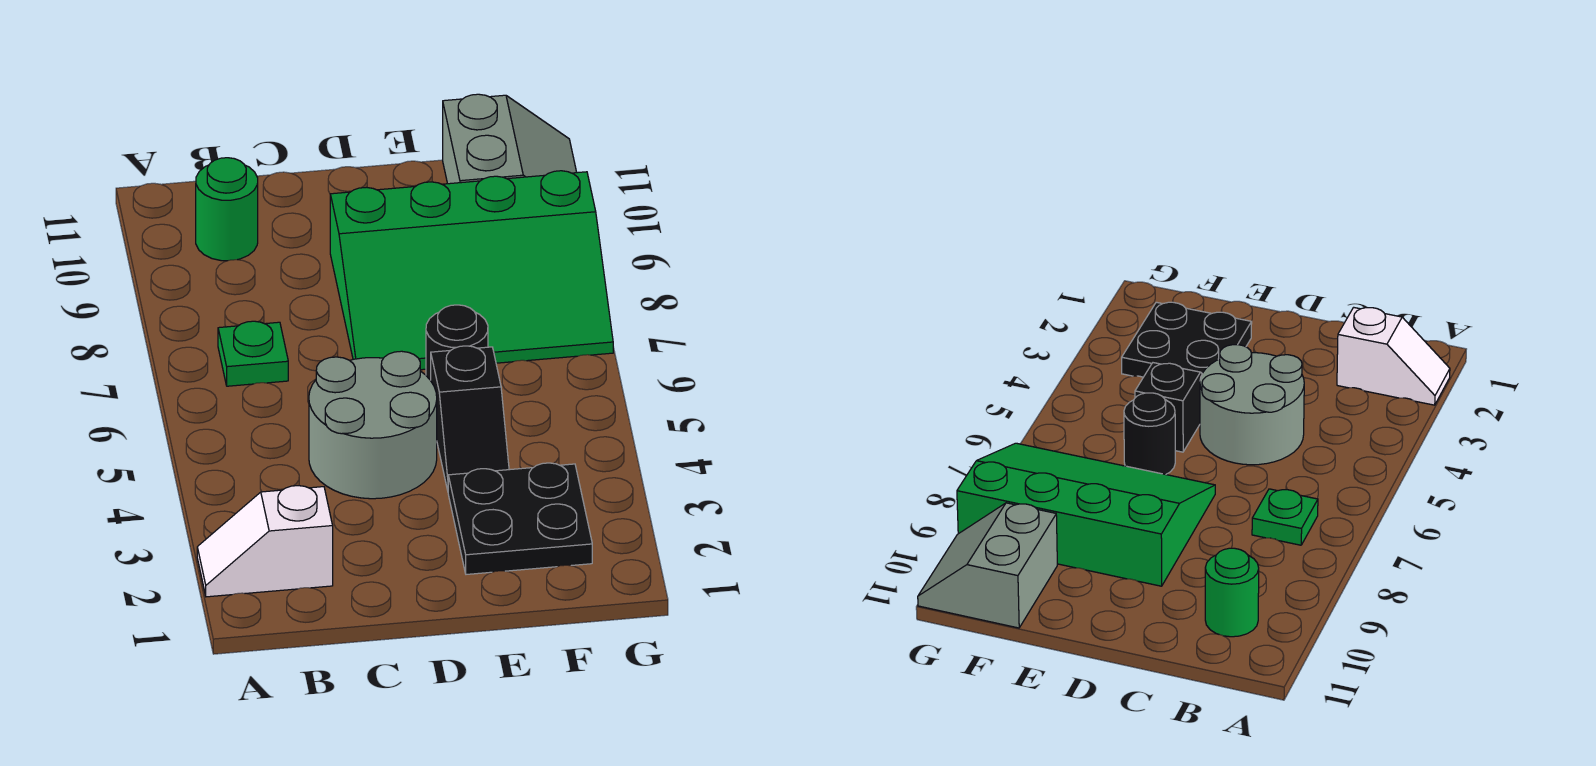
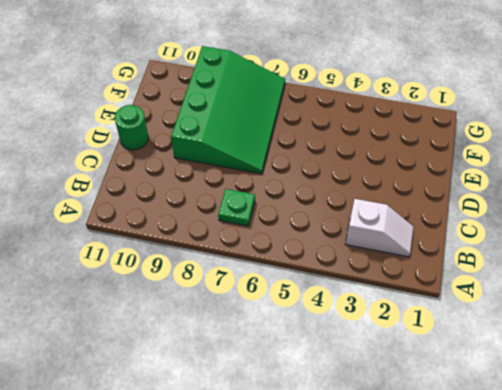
white 1x2 slope [345,199,413,257] -> white 1x2 slope turned to [197,486,333,597]
green 1x1 round brick [115,105,148,150] -> green 1x1 round brick moved to [196,158,258,261]
none -> grey 2x2 round brick [309,351,437,499]
none -> black 2x2 plate [448,463,592,574]

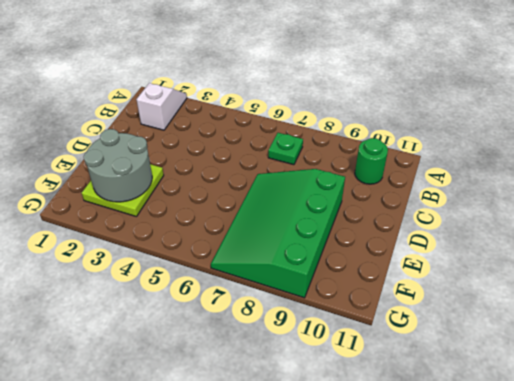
lime 2x2 plate [82,164,164,216] -> black 2x2 plate [448,463,592,574]
grey 2x2 round brick [84,129,152,202] -> grey 2x2 round brick moved to [309,351,437,499]
none -> black 1x2 slope [431,346,509,490]
none -> black 1x1 round brick [426,305,488,380]

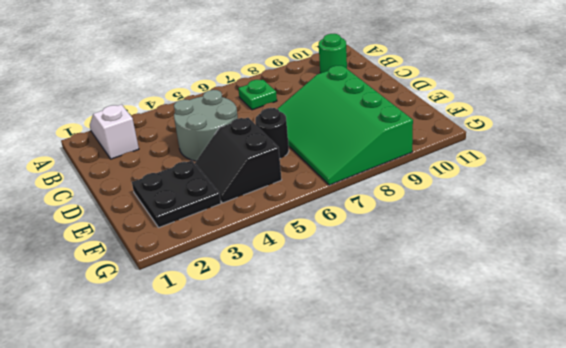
black 2x2 slope [195,118,282,203] -> black 1x2 slope [431,346,509,490]
none -> grey 2x2 slope [443,94,577,184]

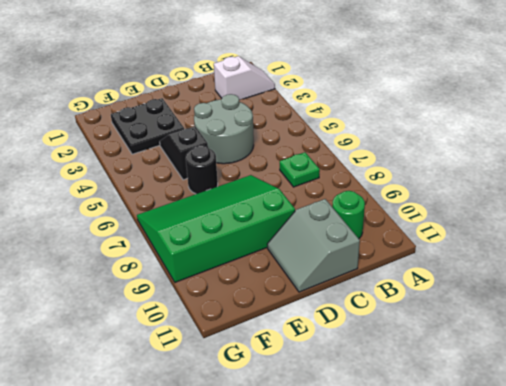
grey 2x2 slope [267,199,360,292] -> grey 2x2 slope moved to [443,94,577,184]

